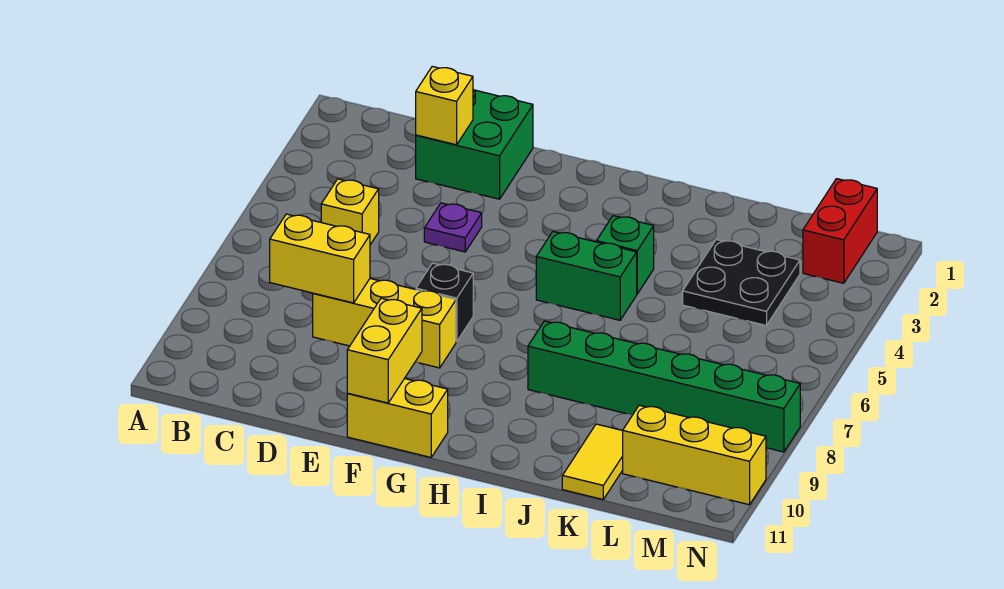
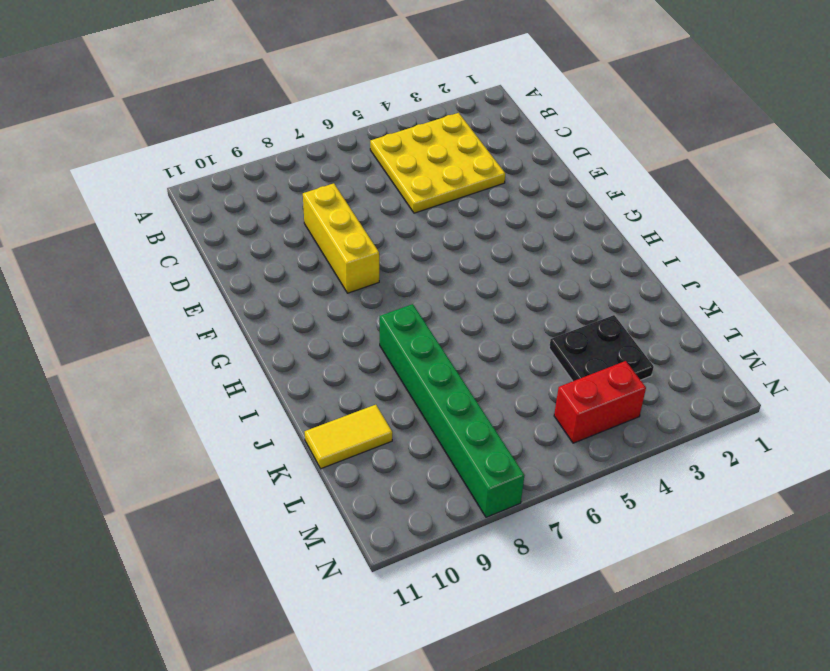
yellow 3x3 plate [370,113,505,213] -> yellow 1x1 brick [321,179,379,245]
red 1x2 brick [554,361,646,443] -> red 1x2 brick moved to [803,179,877,283]
none -> green 2x2 brick [416,90,533,199]
none -> purple 1x1 plate [424,203,482,252]
none -> black 1x1 brick [416,263,473,342]

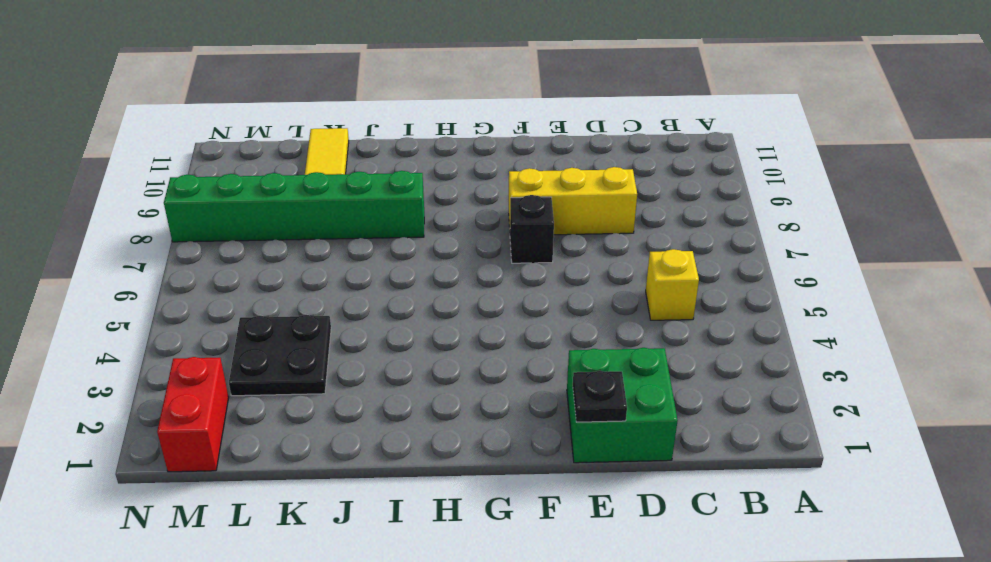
black 1x1 plate [573,371,627,422] -> none
none -> purple 1x1 plate [424,203,482,252]
none -> yellow 1x2 brick [347,379,448,457]
none -> green 1x2 brick [536,232,637,320]

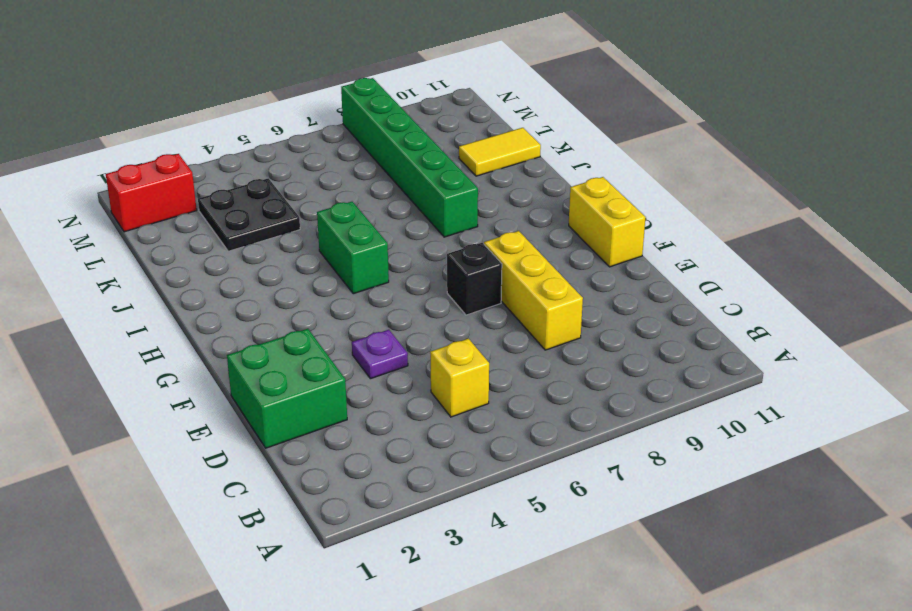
none -> green 1x1 brick [597,216,654,294]
none -> yellow 1x3 brick [623,405,766,505]
none -> yellow 1x2 brick [270,214,370,303]

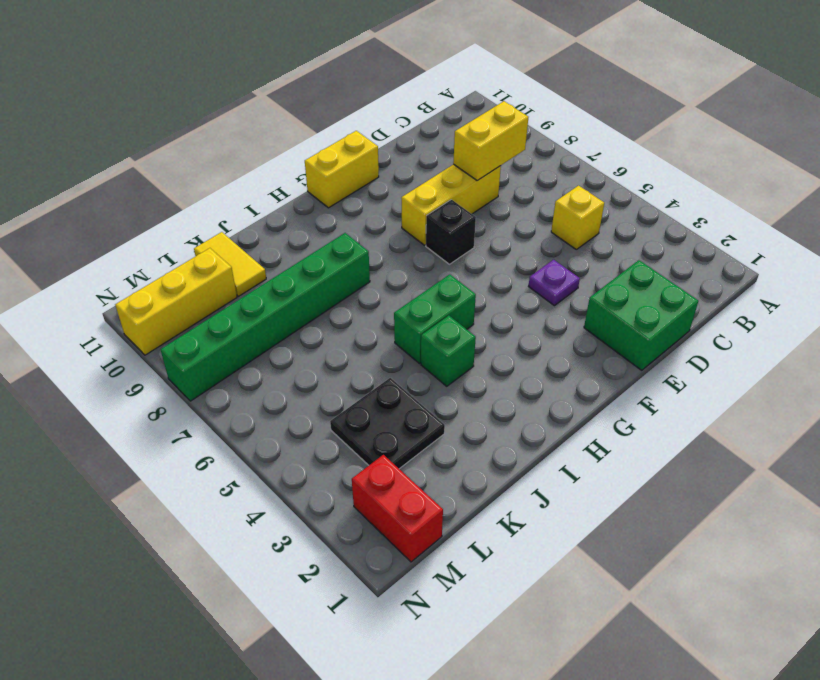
none -> yellow 1x1 brick [416,66,473,145]
none -> yellow 1x2 brick [347,298,422,403]

